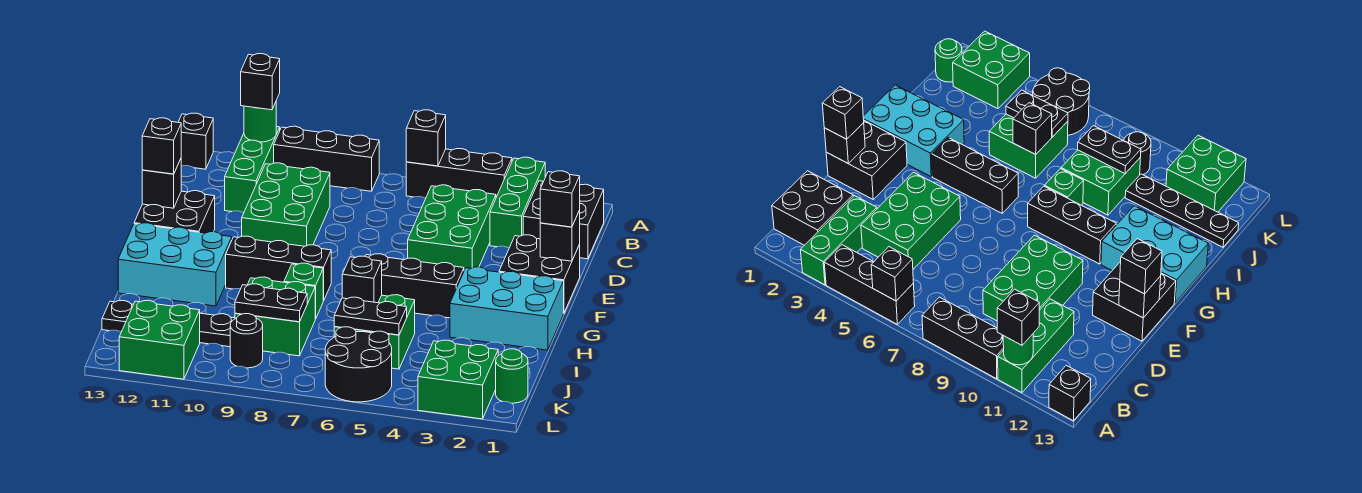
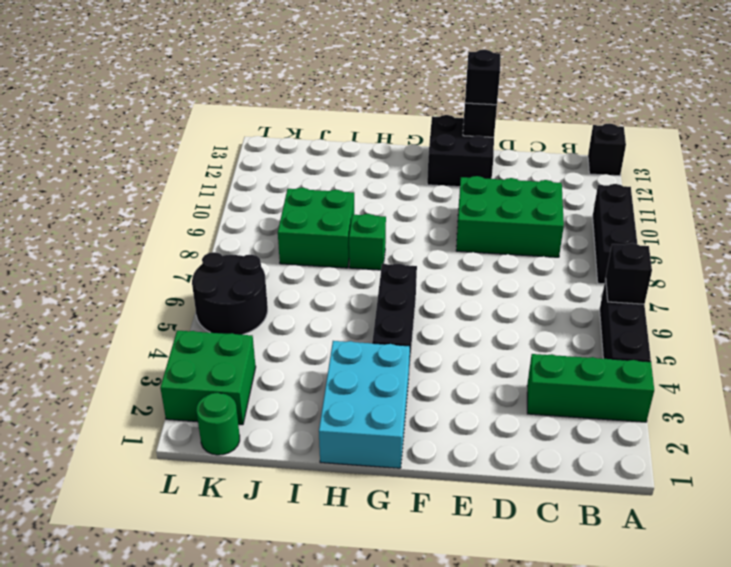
none -> green 1x3 brick [225,127,280,213]
none -> black 2x2 brick [523,181,604,259]
none -> green 2x3 brick [408,185,496,270]
none -> black 2x2 brick [499,235,580,312]

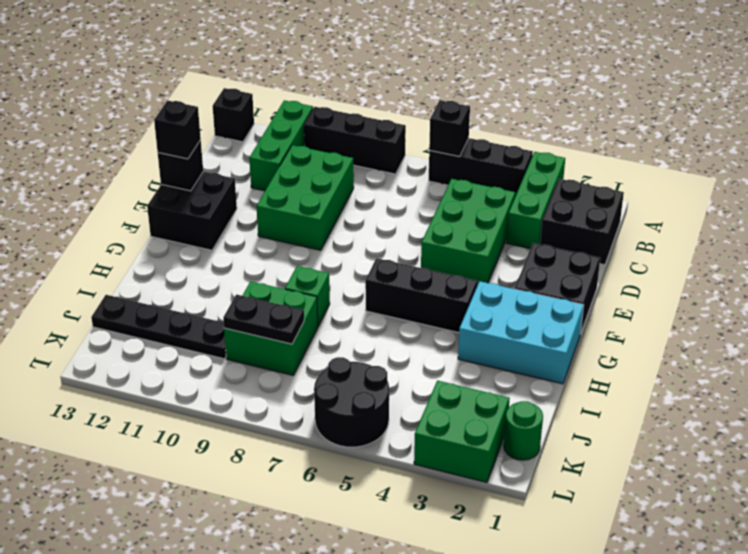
none -> black 1x3 brick [226,236,331,301]
none -> cyan 2x3 brick [118,223,232,306]
none -> green 2x2 brick [334,295,415,369]
none -> black 1x1 round brick [230,314,263,368]

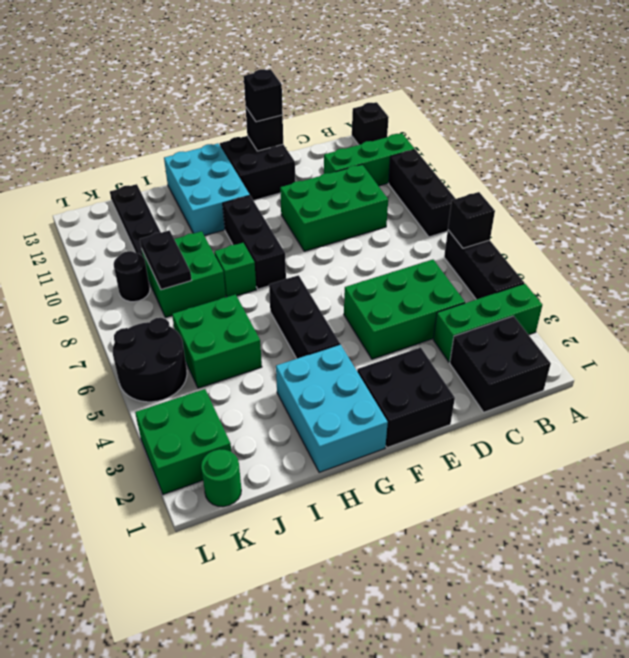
none -> green 2x2 brick [119,300,200,379]
none -> green 1x1 round brick [244,102,276,142]
none -> black 1x1 brick [540,211,580,261]
none -> black 1x1 brick [342,256,382,303]

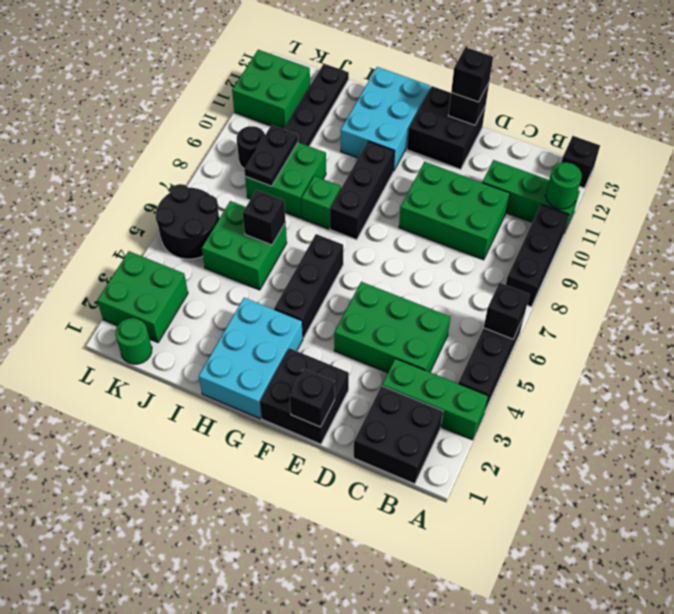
none -> black 1x2 plate [334,297,407,335]
none -> black 1x1 brick [241,54,280,110]
none -> black 1x1 brick [540,171,580,227]

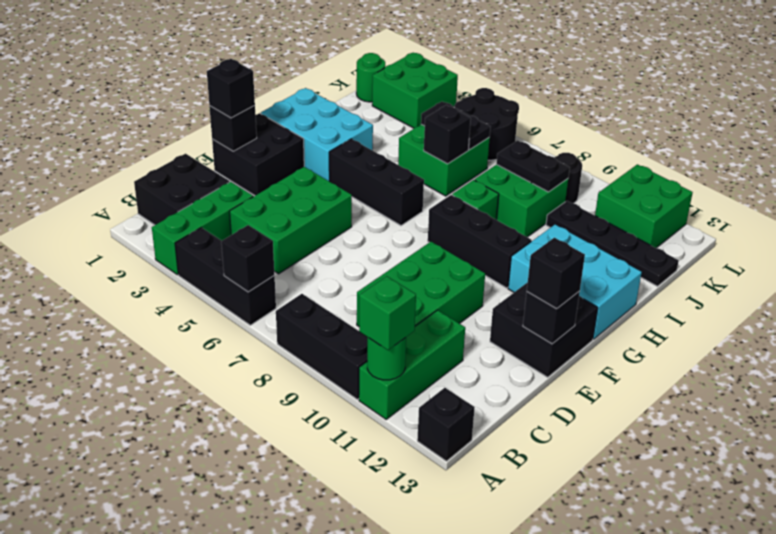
green 1x1 brick [359,276,416,350] -> black 1x1 brick [241,54,280,110]

